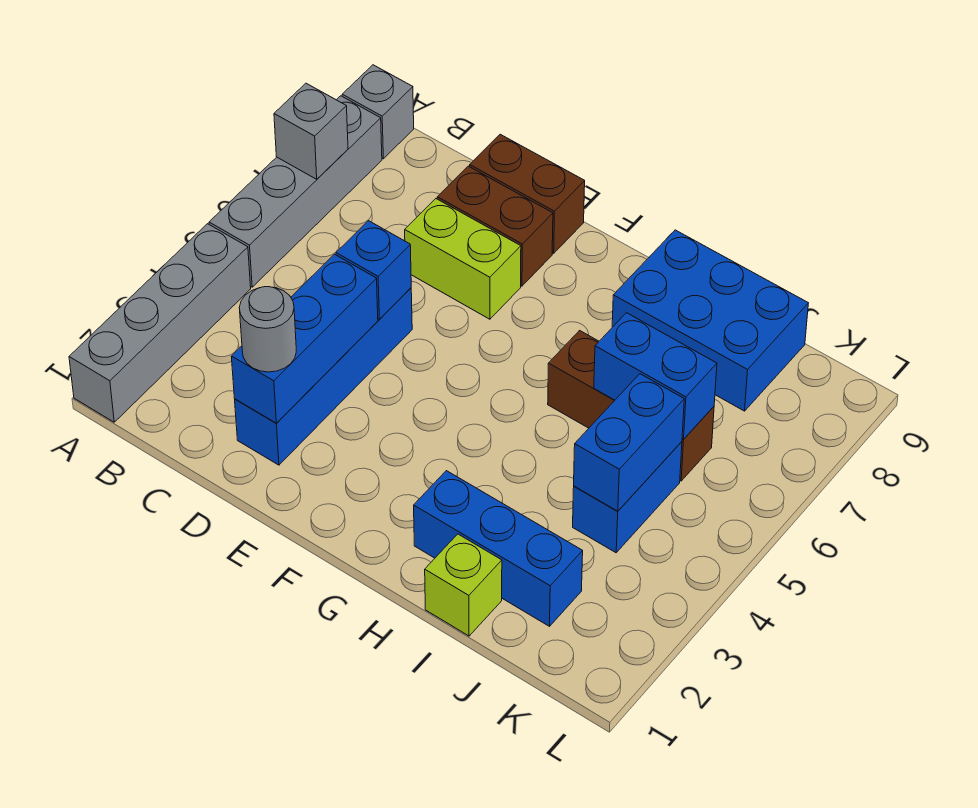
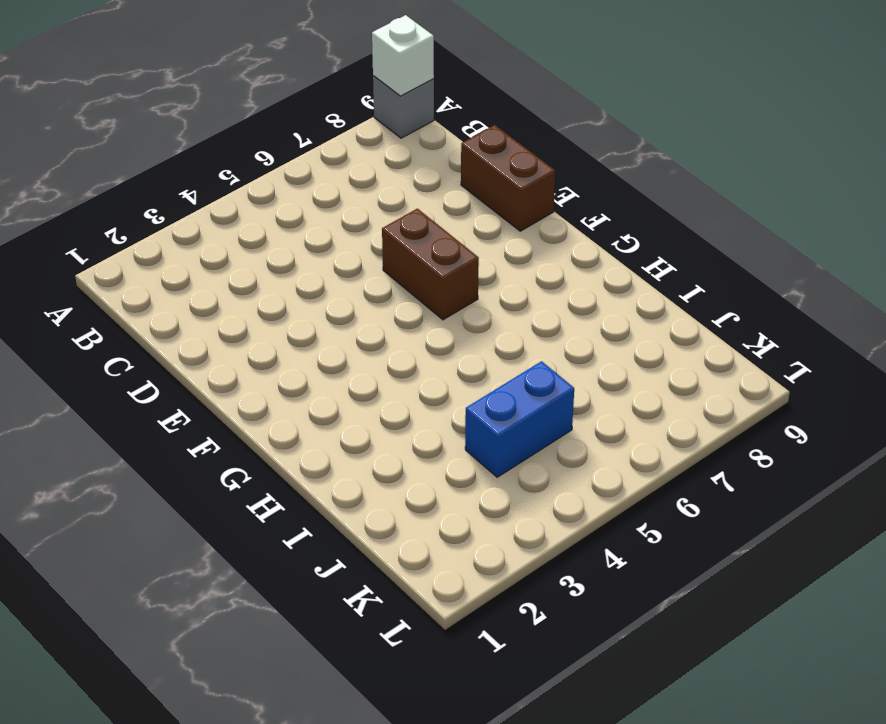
white 1x1 brick [372,15,434,96] -> none
brown 1x2 brick [382,209,479,320] -> brown 1x2 brick moved to [437,166,553,286]
none -> grey 1x4 brick [69,224,251,422]
none -> grey 1x4 brick [209,96,382,287]
none -> blue 1x4 brick [235,288,412,465]

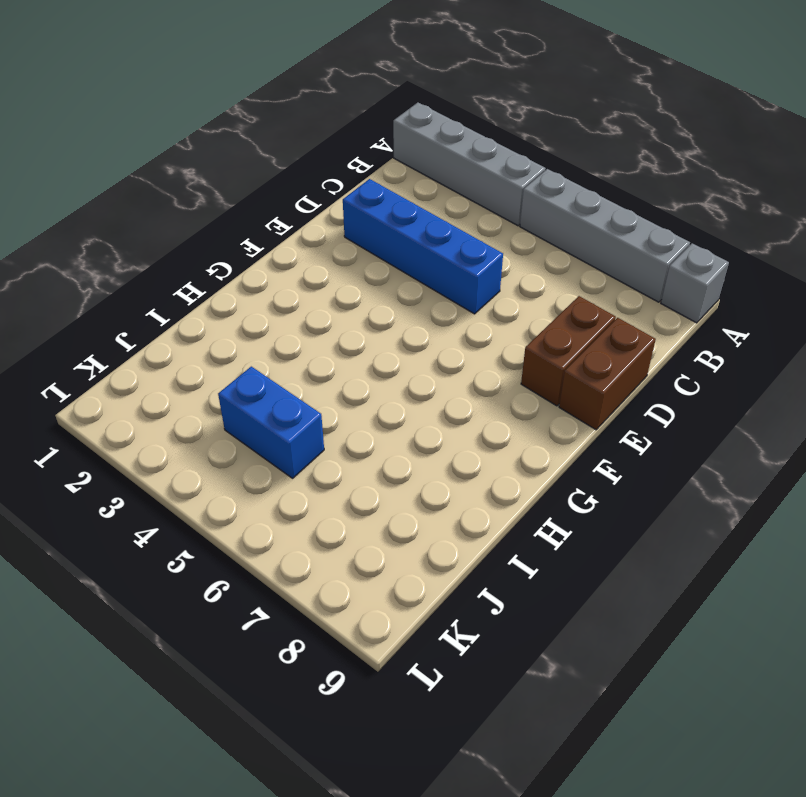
none -> lime 1x2 brick [405,199,521,319]
none -> blue 1x3 brick [414,471,583,626]
none -> brown 1x3 brick [548,331,714,481]

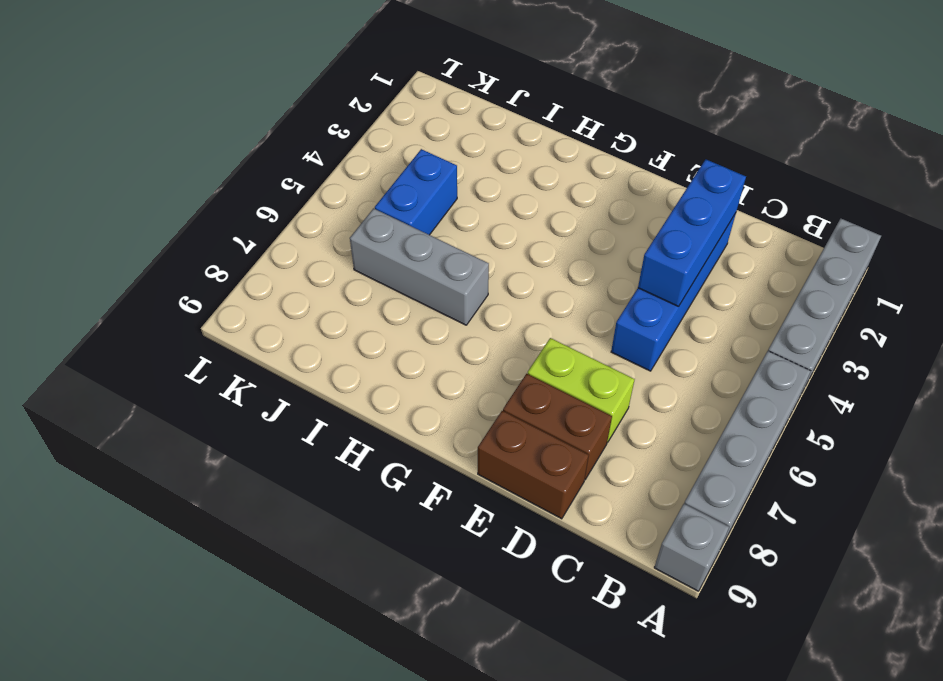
grey 1x3 brick [350,208,489,325] -> brown 1x3 brick [548,331,714,481]
none -> blue 1x3 brick [414,471,583,626]
none -> blue 2x3 brick [612,230,808,411]
none -> lime 1x1 brick [425,534,502,636]

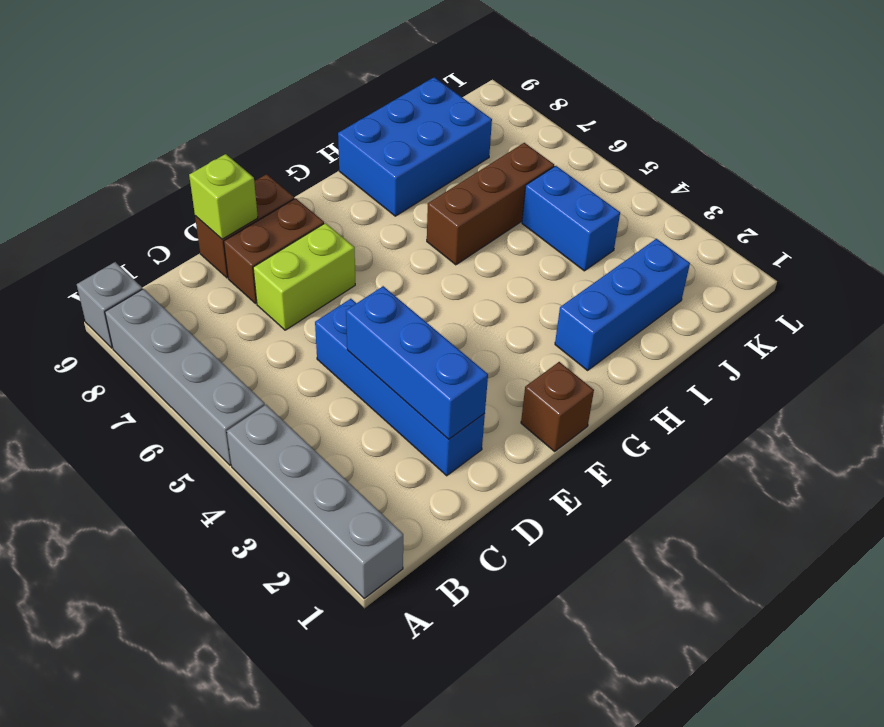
lime 1x1 brick [189,154,258,239] -> lime 1x1 brick moved to [425,534,502,636]
brown 1x1 brick [521,362,594,451] -> none
none -> grey 1x1 brick [274,83,348,179]
none -> blue 1x1 brick [336,221,411,319]
none -> blue 1x2 brick [594,313,717,439]

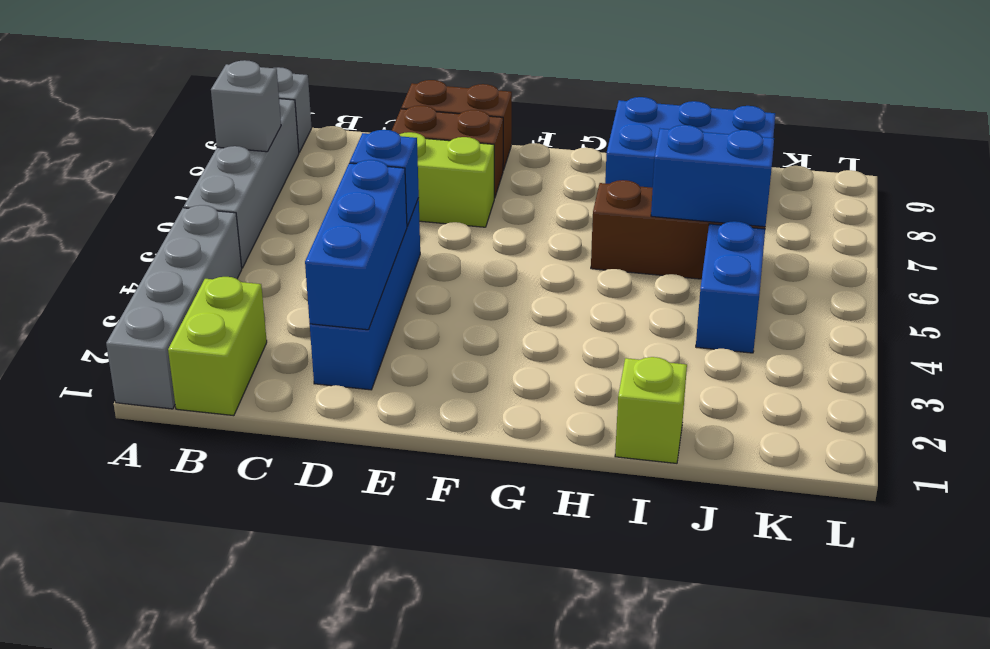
lime 1x2 brick [168,277,267,416] -> none
none -> blue 1x3 brick [414,471,583,626]
none -> blue 1x2 brick [574,374,684,511]
none -> grey 1x1 round brick [239,287,296,372]

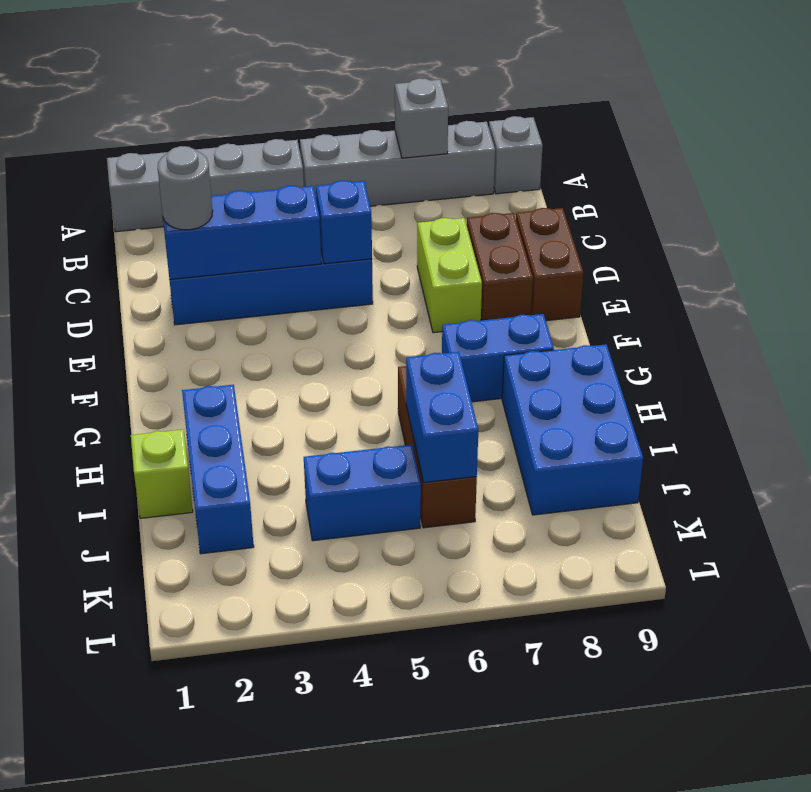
blue 1x2 brick [442,314,554,402] -> blue 1x2 brick moved to [574,374,684,511]

